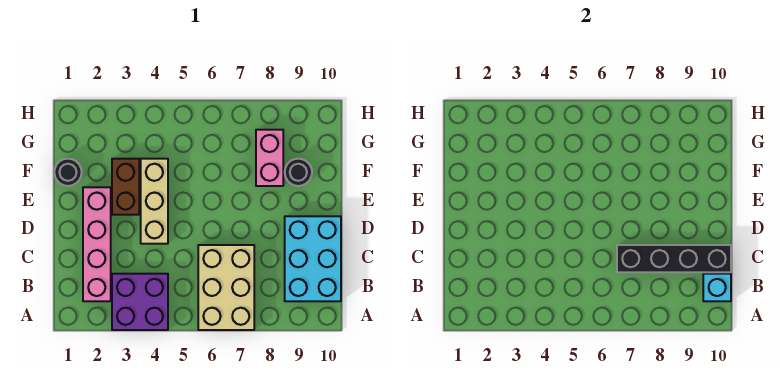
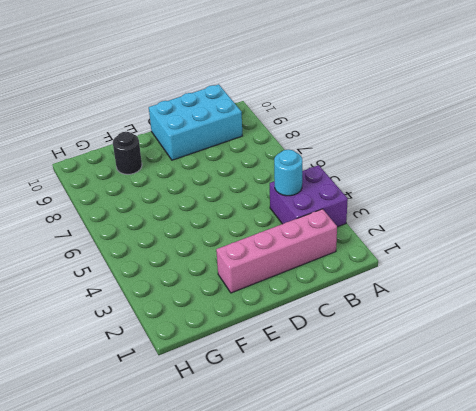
cyan 1x1 round brick [274,150,302,196] -> none
none -> tan 2x3 brick [198,245,254,330]
none -> tan 1x3 brick [141,159,168,244]

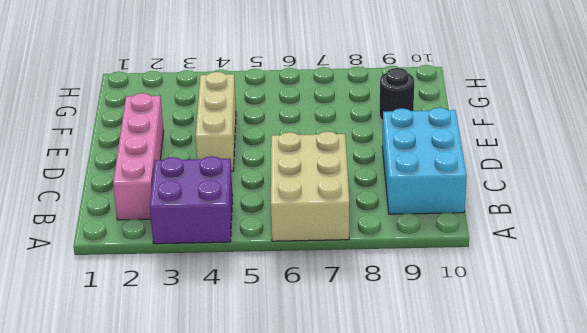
none -> brown 1x2 brick [112,159,139,215]
none -> black 1x1 round brick [54,159,82,186]

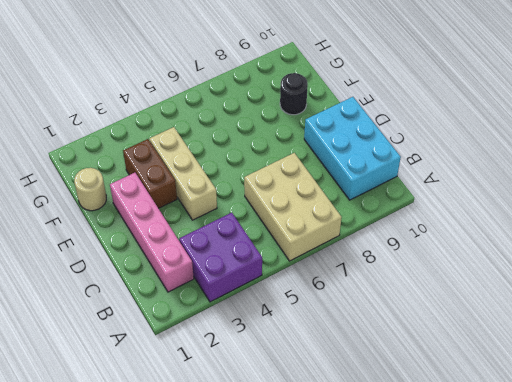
tan 1x1 round brick [74,168,106,211] -> black 1x1 round brick [54,159,82,186]
none -> pink 1x2 brick [256,130,283,186]
none -> cyan 1x1 brick [703,274,731,301]

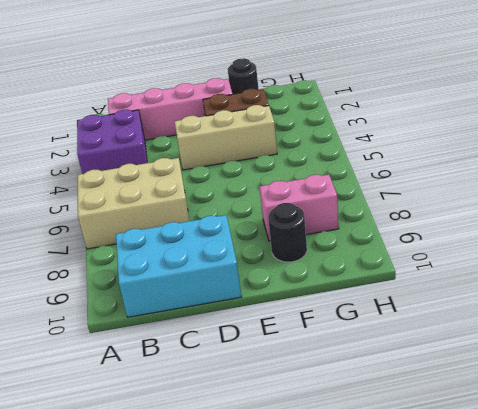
none -> cyan 1x1 brick [703,274,731,301]
none -> black 1x4 brick [617,245,731,272]

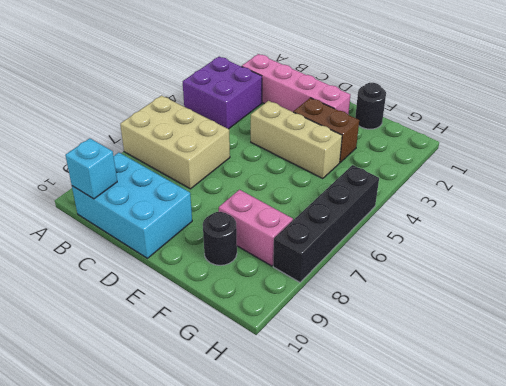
black 1x4 brick [273,165,379,282] -> black 1x4 brick moved to [617,245,731,272]

